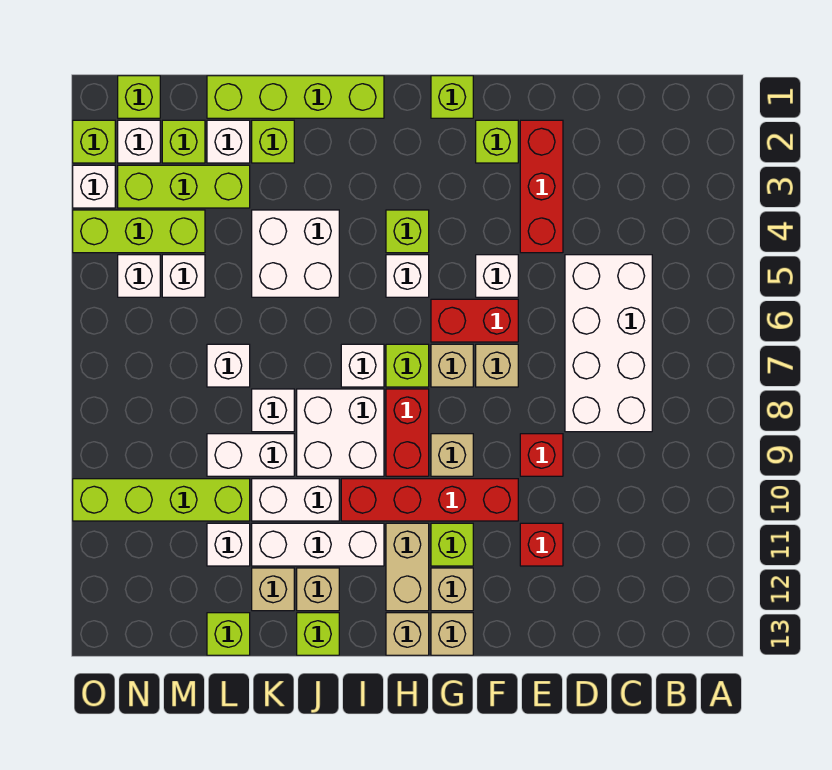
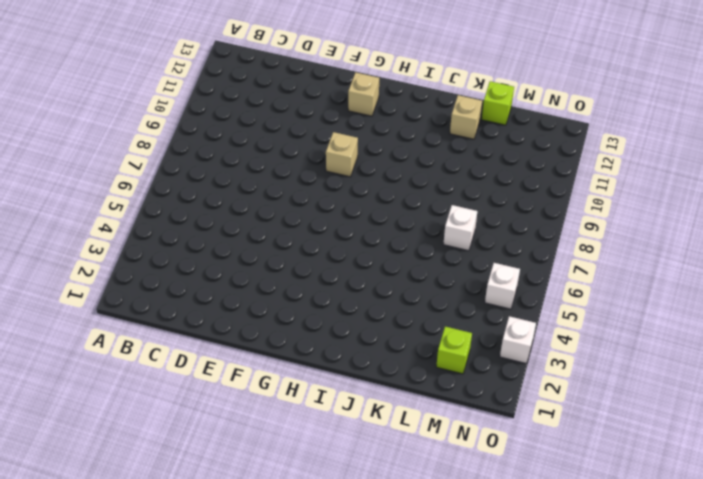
none -> white 2x4 brick [565,255,652,432]
none -> red 1x3 brick [520,120,563,253]
none -> red 1x1 brick [520,434,563,476]
none -> red 1x1 brick [520,523,563,566]

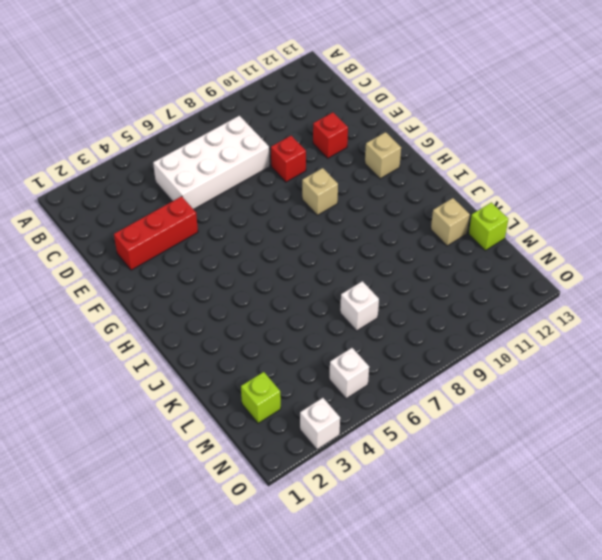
none -> lime 1x1 brick [476,120,518,163]
none -> white 1x1 brick [476,255,518,297]
none -> red 1x2 brick [431,299,518,342]
none -> tan 1x1 brick [476,344,518,387]

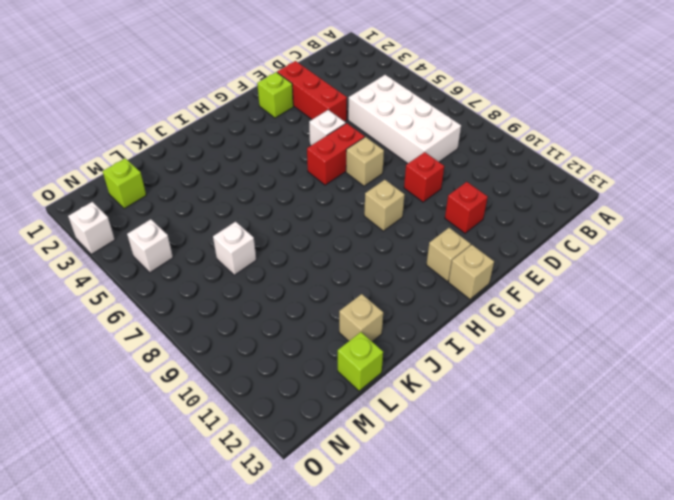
none -> red 1x4 brick [341,479,518,521]
none -> lime 1x1 brick [431,76,473,118]
none -> tan 1x1 brick [431,344,473,387]
none -> lime 1x1 brick [431,523,473,566]

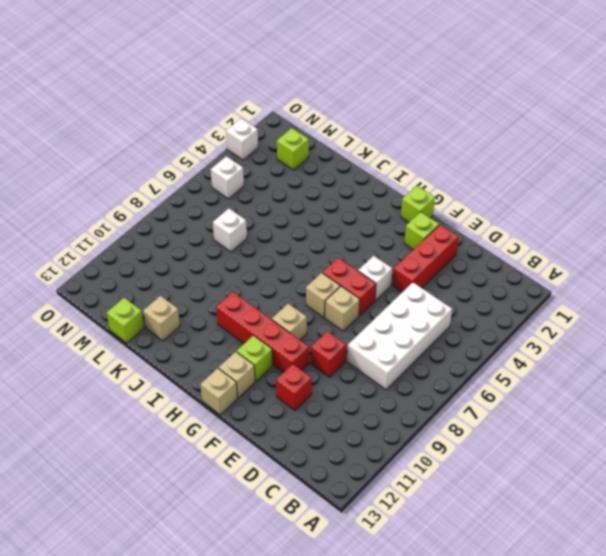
none -> lime 1x1 brick [386,210,429,253]
none -> white 1x1 brick [386,255,429,297]
none -> lime 1x1 brick [386,344,429,387]
none -> red 1x2 brick [386,389,429,476]

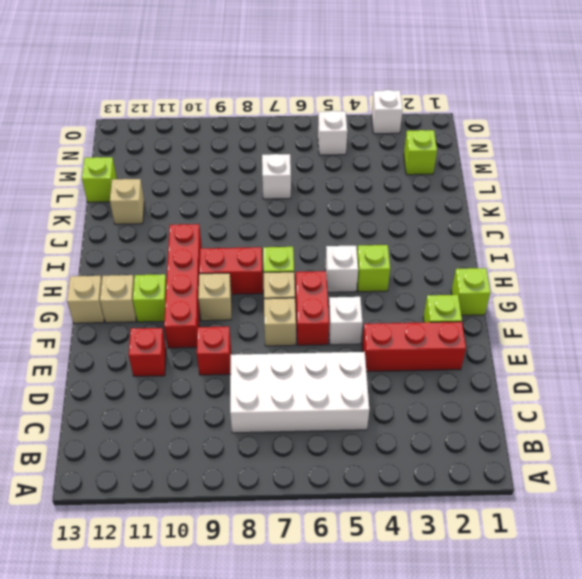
none -> tan 1x2 brick [386,523,429,611]
none -> tan 1x1 brick [386,613,429,655]
none -> lime 1x4 brick [207,76,384,118]
none -> white 1x1 brick [341,344,384,387]

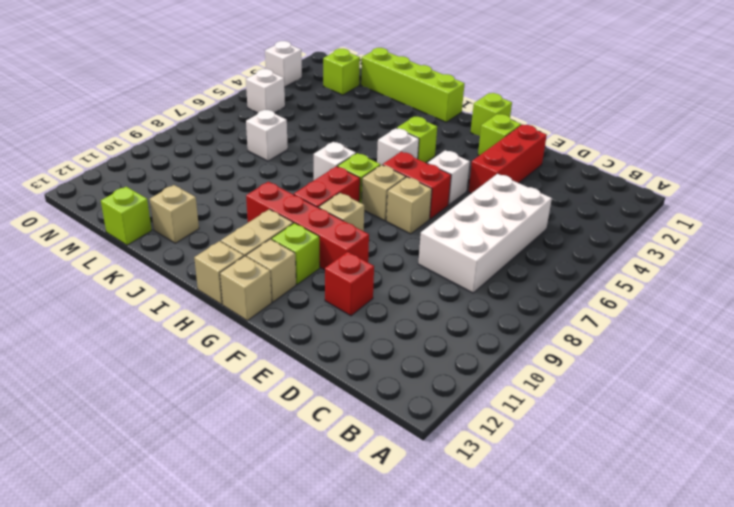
none -> red 1x1 brick [520,434,563,476]
none -> white 2x2 brick [297,389,384,476]
none -> white 1x3 brick [252,523,384,566]
none -> white 2x2 brick [252,210,339,297]

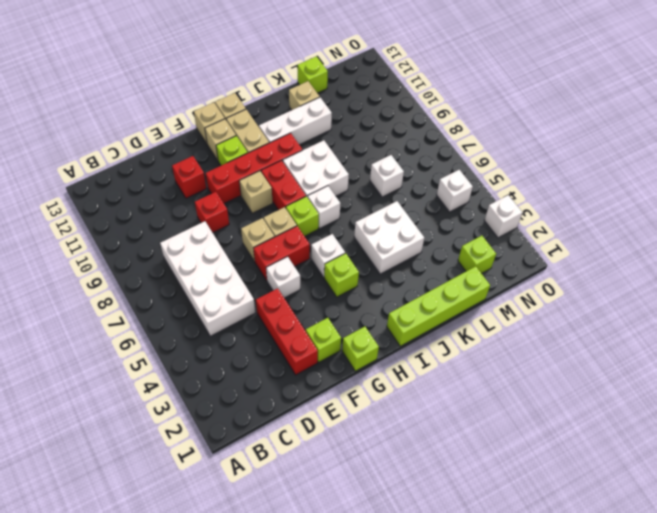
none -> white 1x2 brick [252,479,339,521]
none -> tan 1x1 brick [297,568,339,611]
none -> lime 1x1 brick [297,613,339,655]
none -> lime 1x1 brick [252,120,294,163]

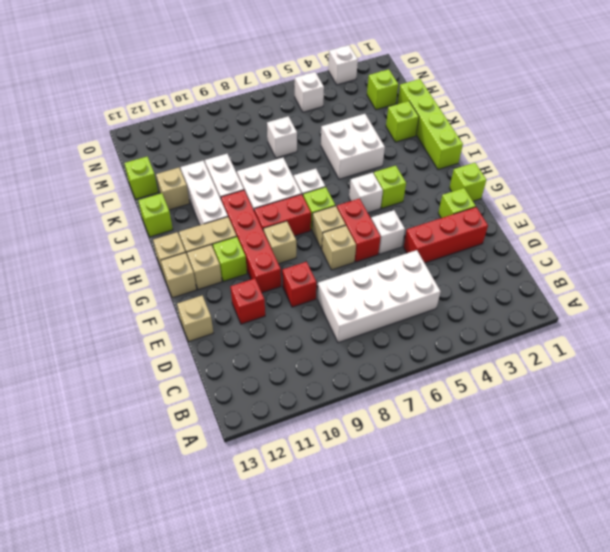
tan 1x1 brick [177,296,213,341] -> tan 1x1 brick moved to [297,568,339,611]
none -> white 1x1 brick [252,389,294,432]
none -> white 1x2 brick [207,434,294,476]
none -> white 1x1 brick [207,120,250,163]
none -> lime 1x3 brick [118,165,250,208]

